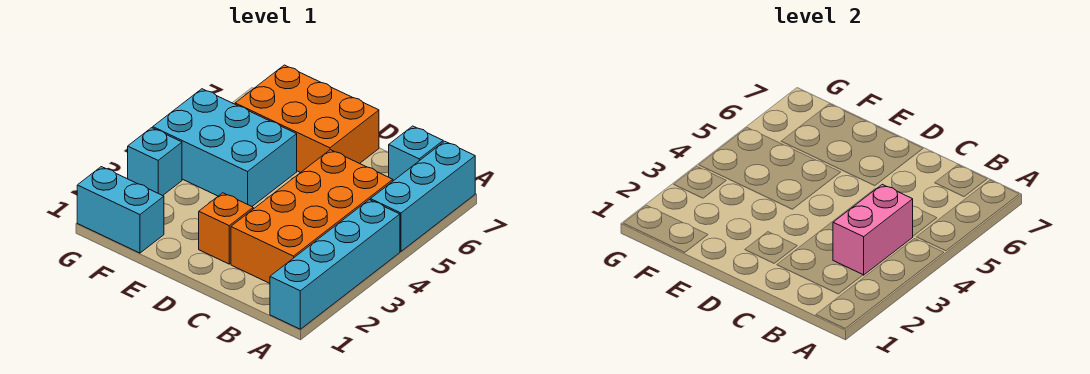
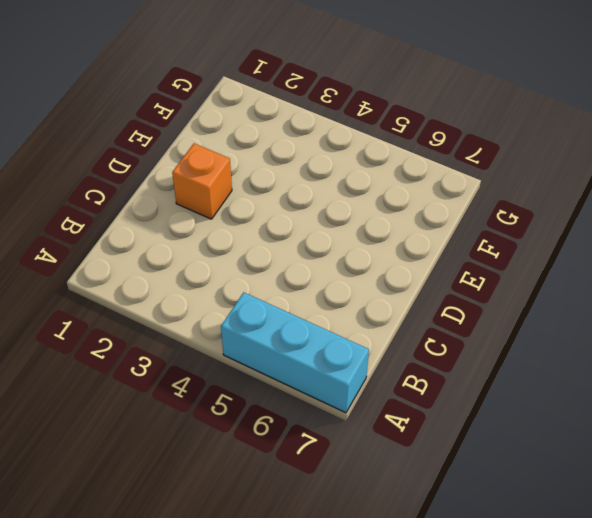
none -> cyan 1x4 brick [270,200,400,329]
none -> orange 2x4 brick [231,150,393,283]

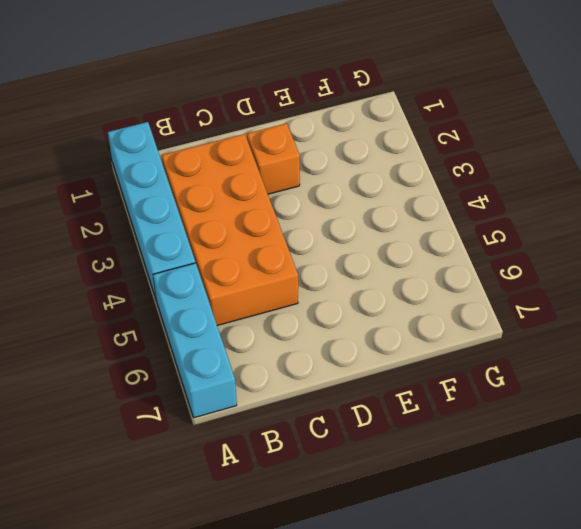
none -> cyan 1x1 brick [389,126,443,181]
none -> orange 2x3 brick [235,65,379,173]

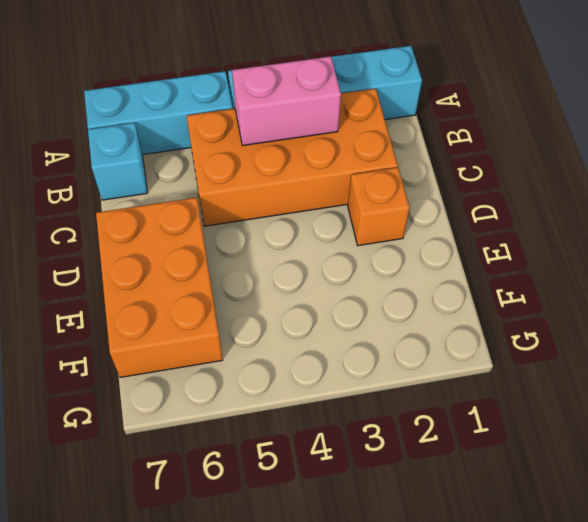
none -> cyan 2x3 brick [153,89,297,206]
none -> cyan 1x2 brick [77,167,164,253]

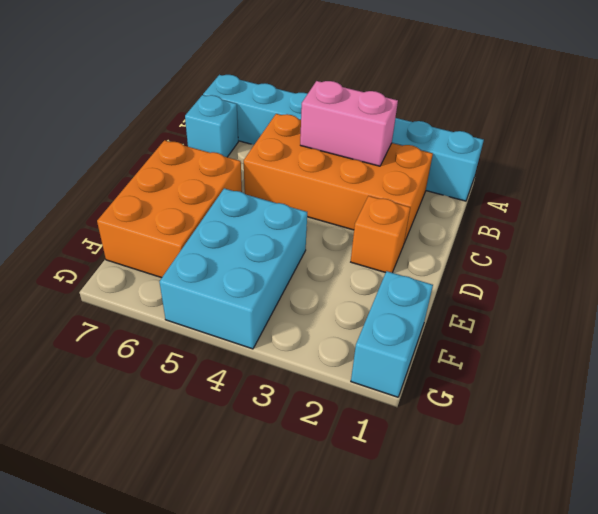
none -> cyan 1x1 brick [128,128,182,196]

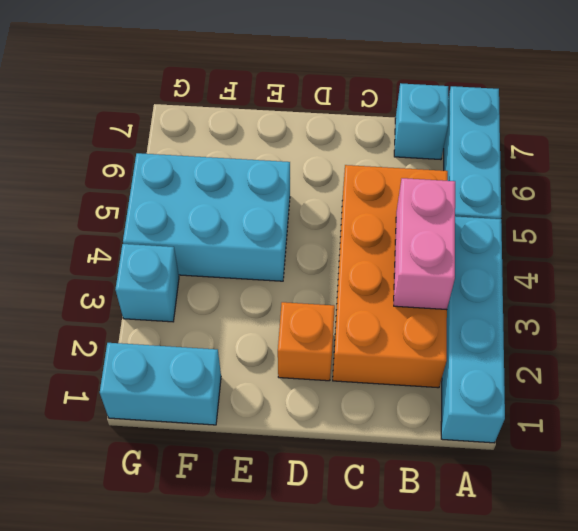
none -> orange 2x3 brick [235,65,379,173]

